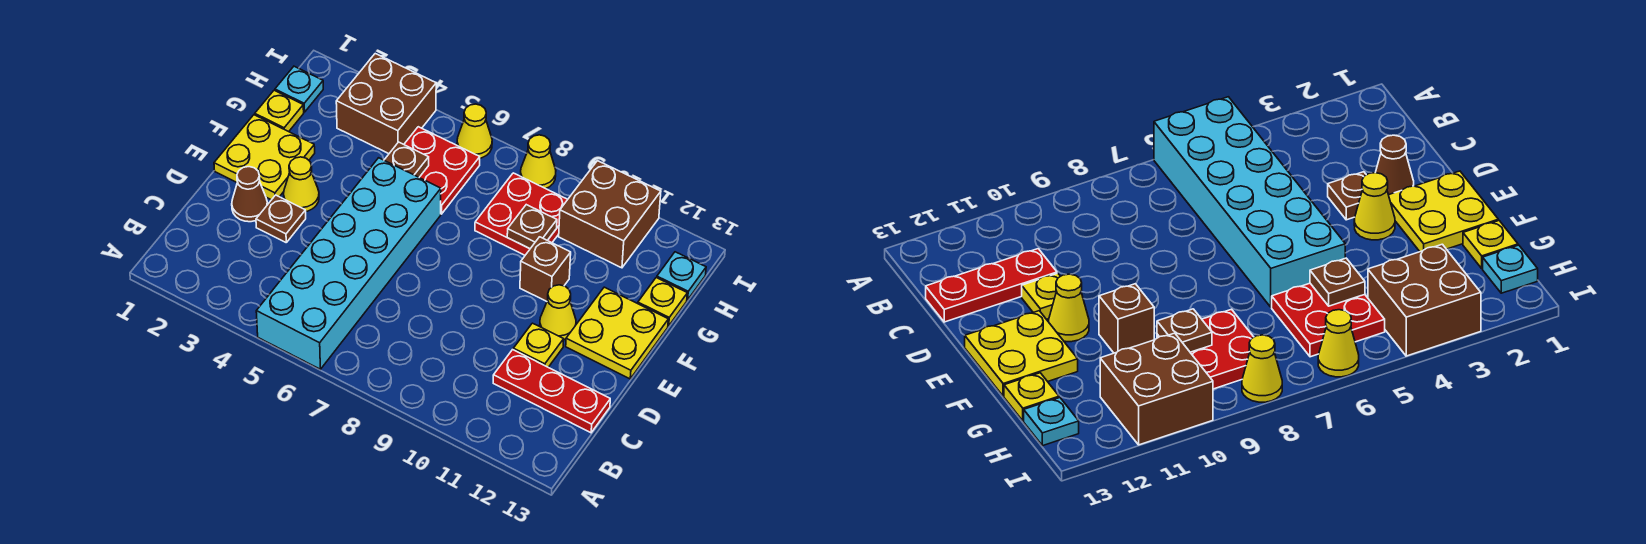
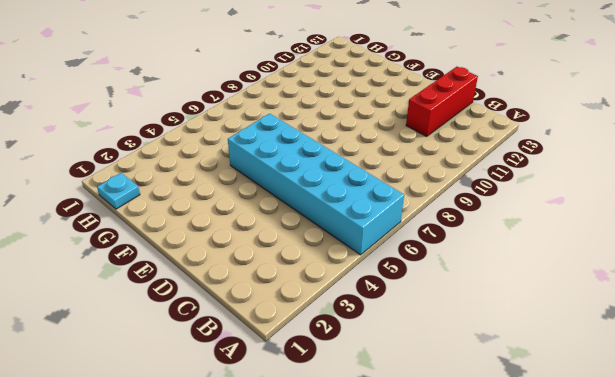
red 1x3 brick [406,67,478,136] -> red 1x3 plate [493,350,610,433]
none -> brown 1x1 cone [232,167,267,222]
none -> brown 1x1 plate [256,195,306,242]
none -> yellow 1x1 plate [513,323,564,367]

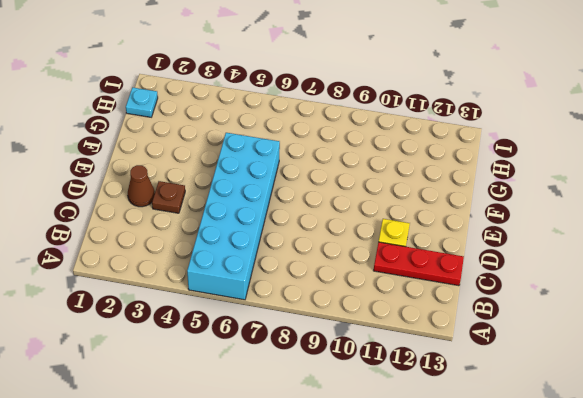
none -> yellow 2x2 plate [214,115,315,200]
none -> yellow 1x1 cone [284,157,319,211]
none -> yellow 1x1 cone [540,285,576,340]

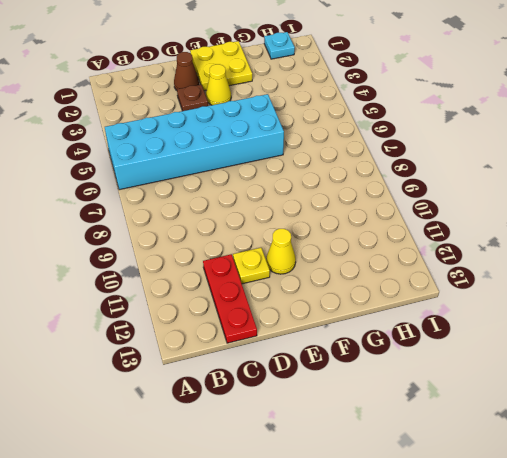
none -> yellow 2x2 plate [566,287,668,379]
none -> brown 1x1 brick [520,237,571,301]
none -> yellow 1x1 plate [255,90,304,132]

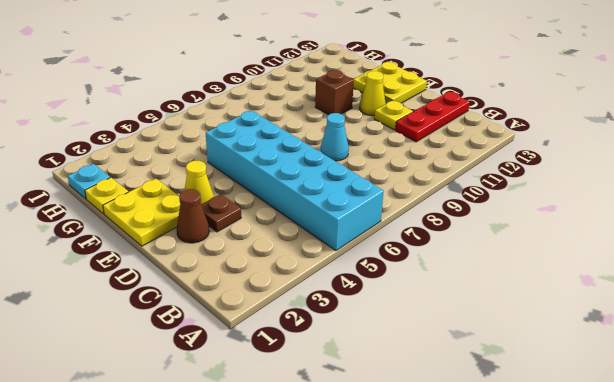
cyan 1x1 cone [321,113,349,161] -> none
none -> red 2x2 plate [404,127,480,214]
none -> red 2x2 plate [475,173,568,255]
none -> yellow 1x1 plate [638,278,687,326]

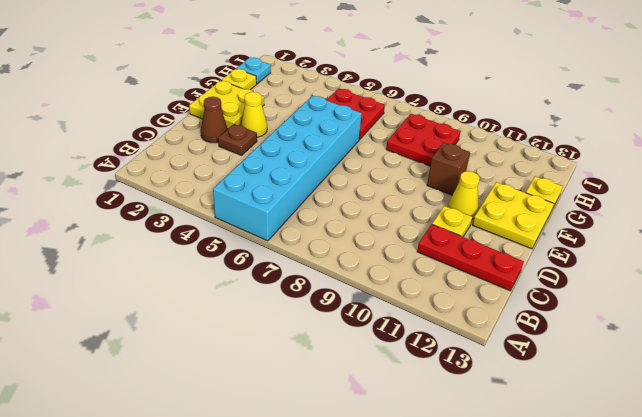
none -> brown 2x2 brick [336,54,436,154]
none -> brown 2x2 brick [559,161,661,268]
none -> cyan 1x1 plate [657,252,706,300]

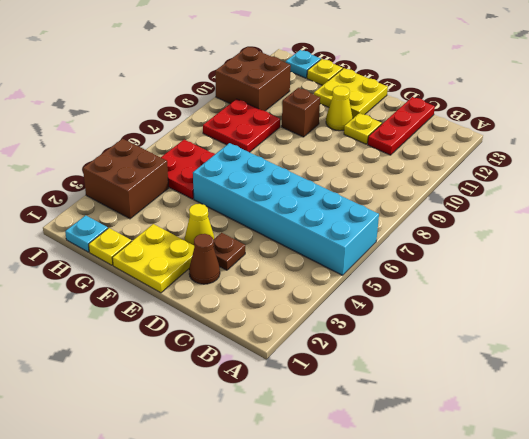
none -> yellow 1x1 cone [457,104,492,158]
none -> yellow 1x1 cone [520,135,556,189]
none -> brown 1x1 plate [384,142,429,177]

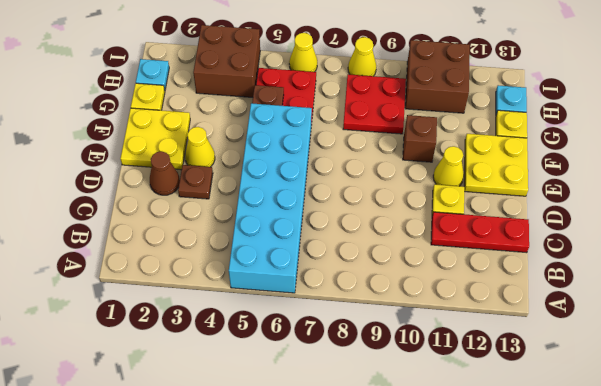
none -> brown 1x1 plate [507,205,557,249]

